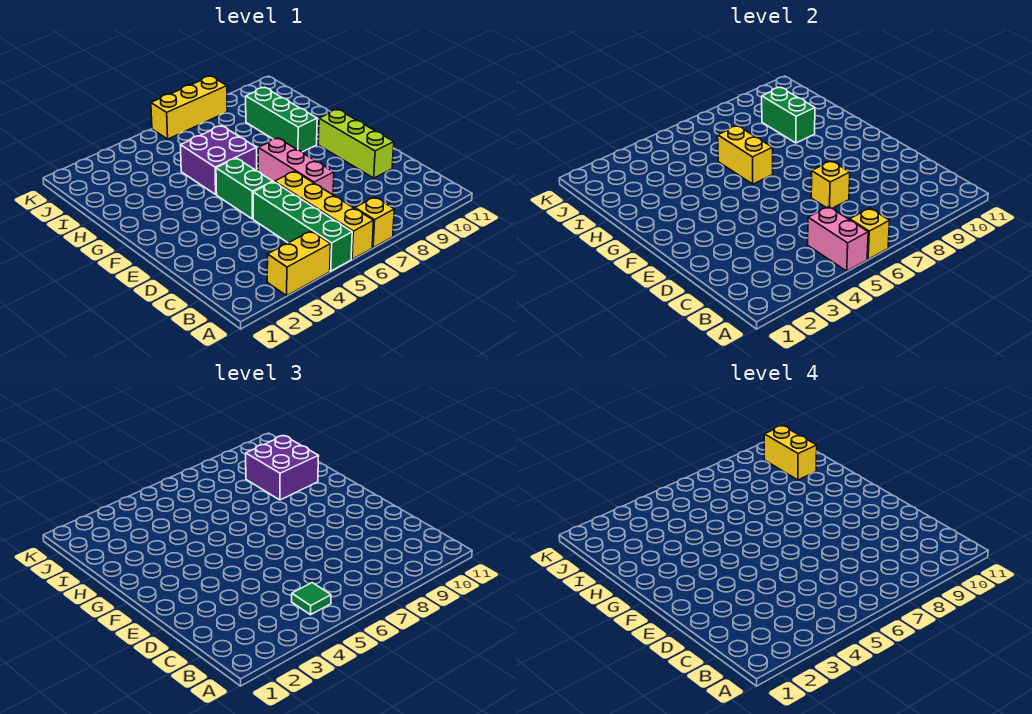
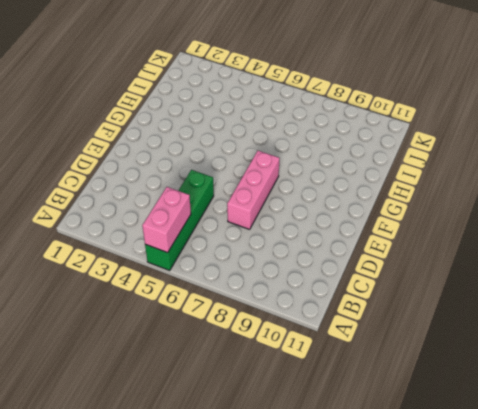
none -> yellow 1x2 brick [267,231,331,296]
none -> yellow 1x4 brick [275,171,374,259]
none -> yellow 1x1 brick [355,197,394,248]

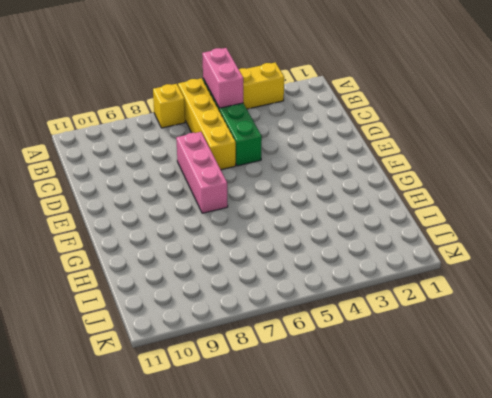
none -> lime 1x3 brick [318,109,394,178]
none -> green 1x2 brick [216,158,273,219]
none -> purple 2x2 brick [180,126,257,194]

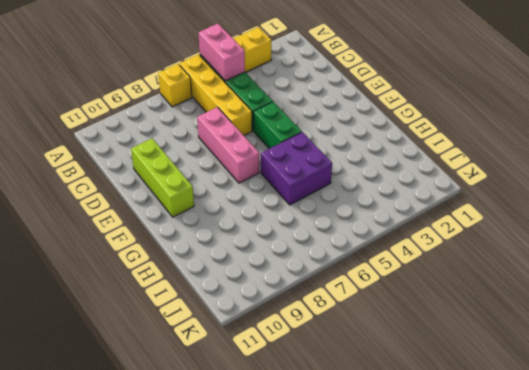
none -> green 1x3 brick [246,87,317,152]
none -> yellow 1x3 brick [151,76,227,139]
none -> yellow 1x1 brick [850,208,890,259]

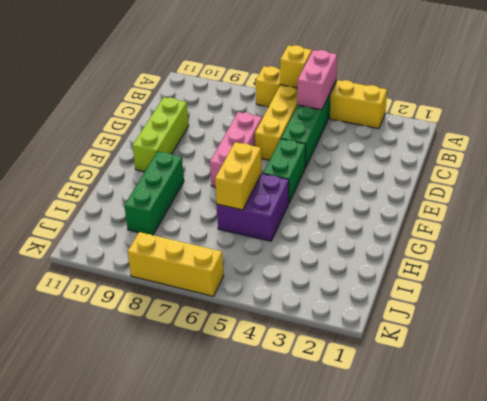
none -> yellow 1x1 brick [811,161,850,208]
none -> green 1x2 brick [762,87,815,143]
none -> green 1x1 tile [292,583,331,615]

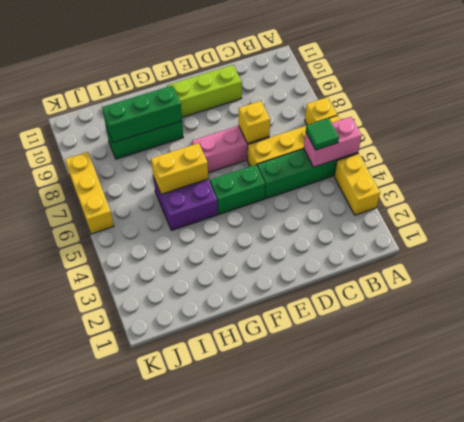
green 1x3 brick [102,85,182,143] -> green 1x2 brick [762,87,815,143]
none -> yellow 1x1 brick [850,208,890,259]
none -> purple 2x2 brick [246,436,319,500]
none -> yellow 1x2 brick [764,426,817,480]

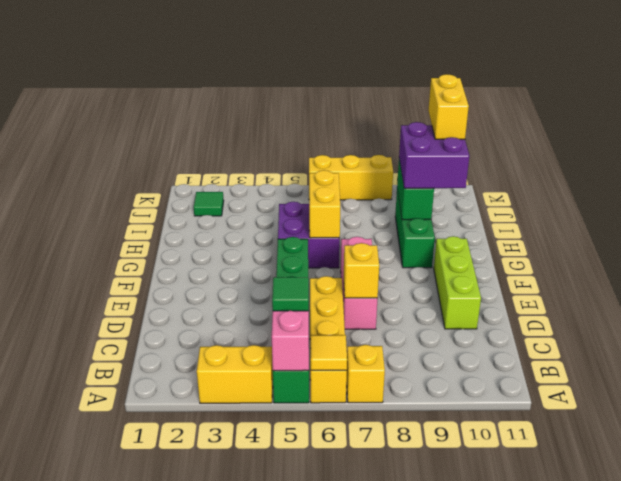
yellow 1x1 tile [310,335,347,370] -> yellow 1x1 brick [850,208,890,259]
green 1x1 tile [194,192,224,216] -> none

